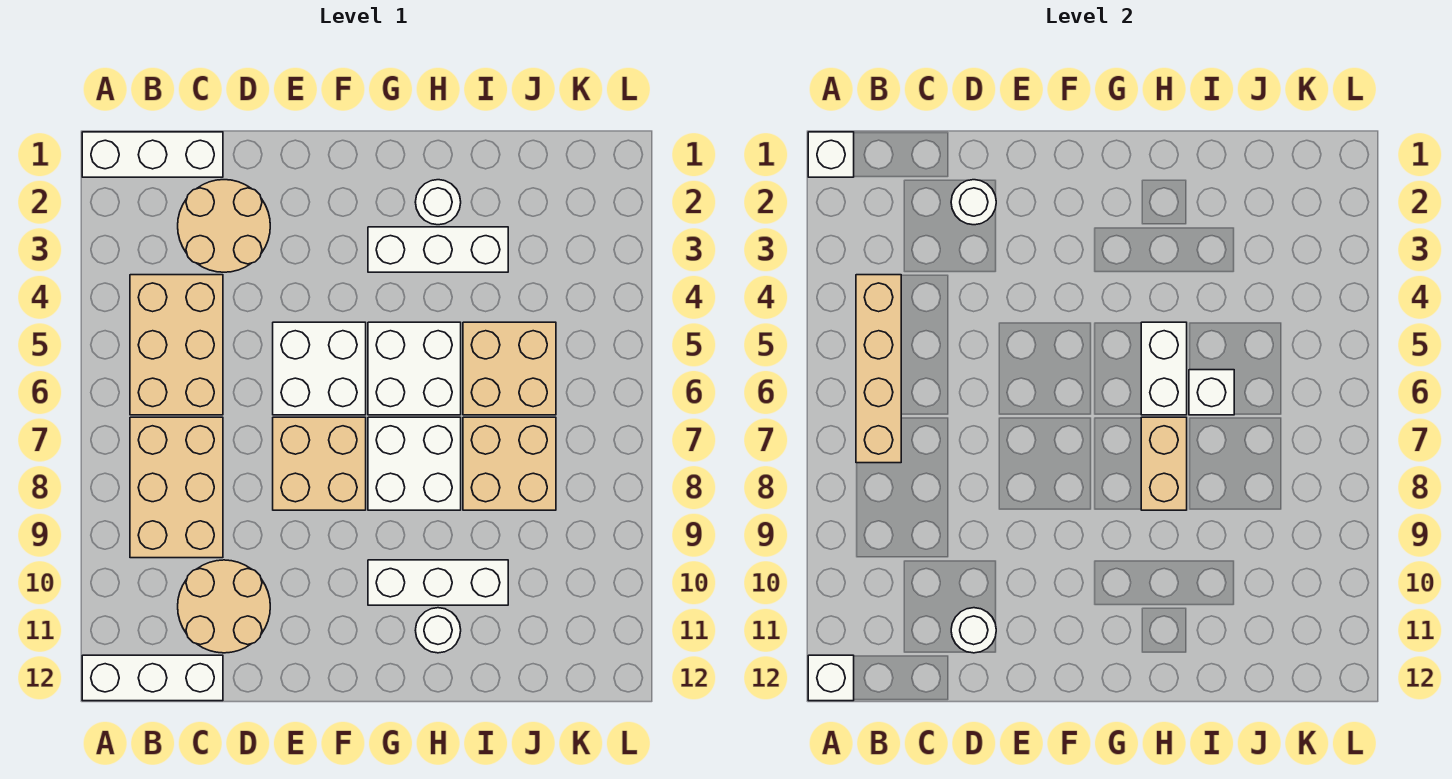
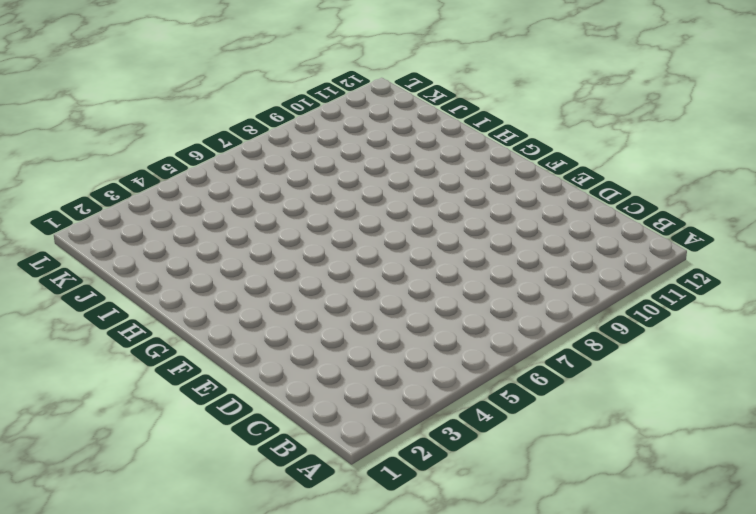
none -> white 1x3 brick [82,132,223,177]
none -> white 1x3 brick [82,655,223,701]
none -> tan 2x3 brick [130,275,223,415]

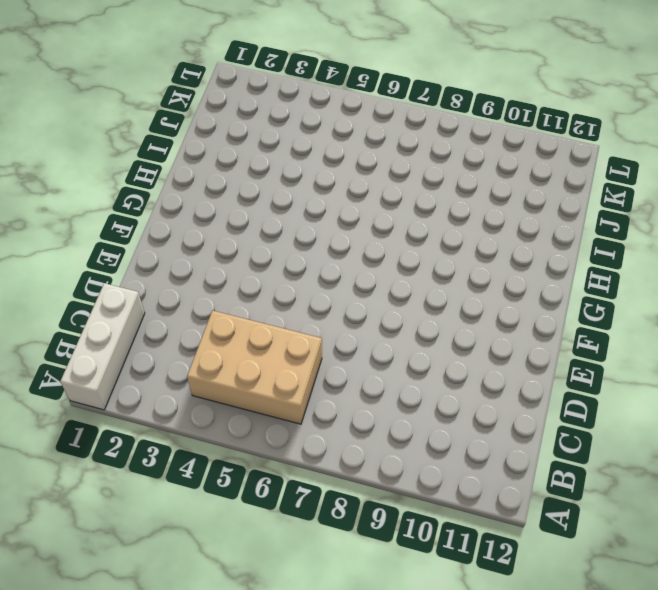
none -> white 1x3 brick [82,655,223,701]
none -> tan 2x3 brick [130,417,223,558]
none -> tan 2x2 round brick [178,180,270,272]

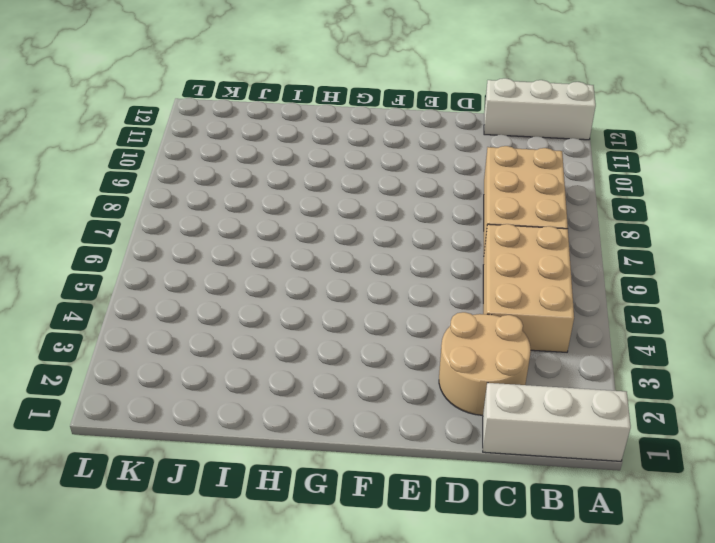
none -> tan 2x2 round brick [178,560,270,653]
none -> white 2x2 brick [273,322,366,415]
none -> tan 2x2 brick [273,417,366,510]

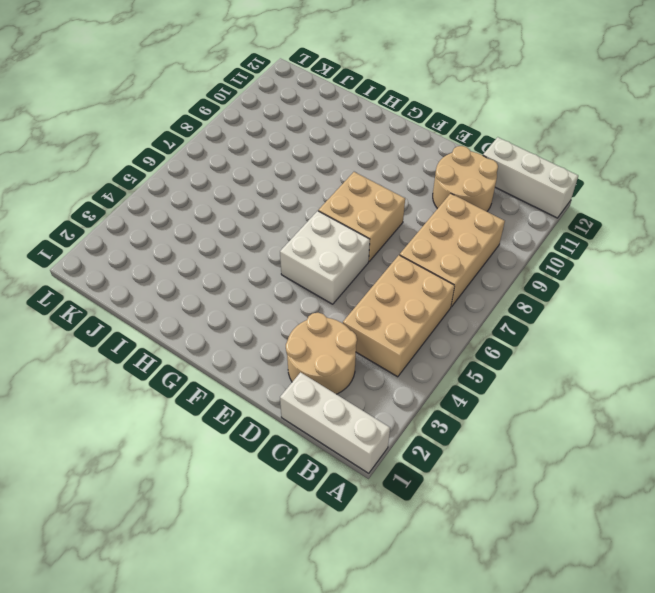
none -> white 1x3 brick [368,227,508,272]
none -> white 2x2 brick [368,322,461,415]
none -> white 2x2 brick [368,417,461,510]

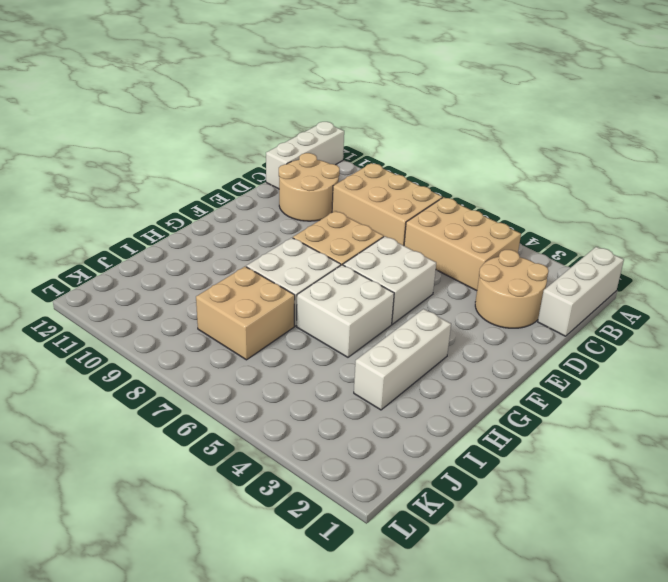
none -> white 1x3 brick [368,560,508,605]
none -> white 1x1 round brick [415,180,461,225]
none -> white 1x1 round brick [415,608,461,653]

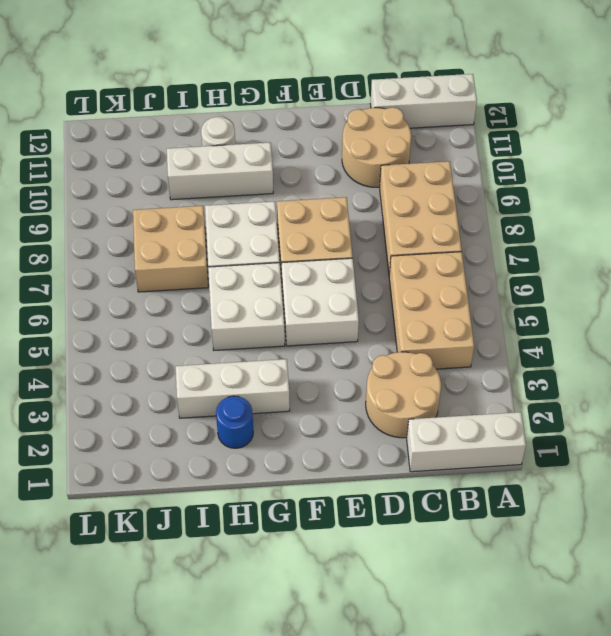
blue 1x1 round brick [216,396,253,448] -> white 1x1 round brick [415,180,461,225]
none -> tan 2x2 brick [463,322,556,415]
none -> white 1x1 brick [808,132,854,177]
none -> white 1x1 brick [808,655,854,701]

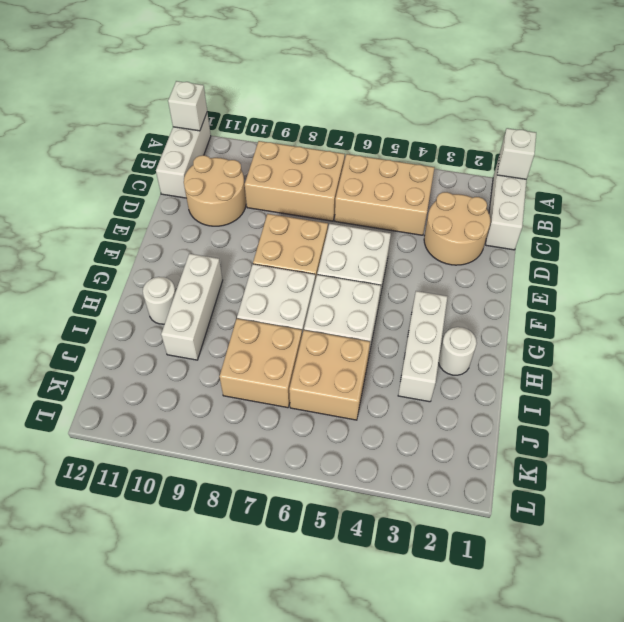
none -> tan 1x4 brick [856,275,901,463]
none -> white 1x1 round brick [951,180,996,225]
none -> white 1x1 round brick [951,608,996,653]

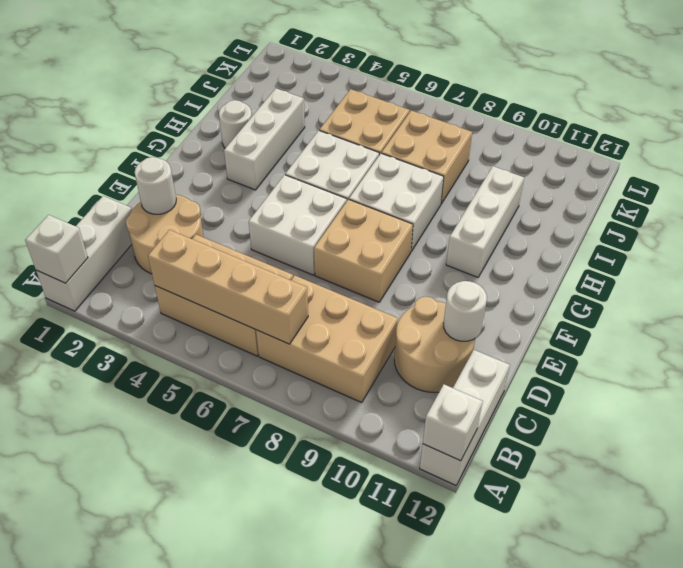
none -> white 1x1 round brick [415,608,461,653]
none -> white 1x2 brick [1141,322,1187,415]
none -> tan 1x2 brick [1141,417,1187,510]

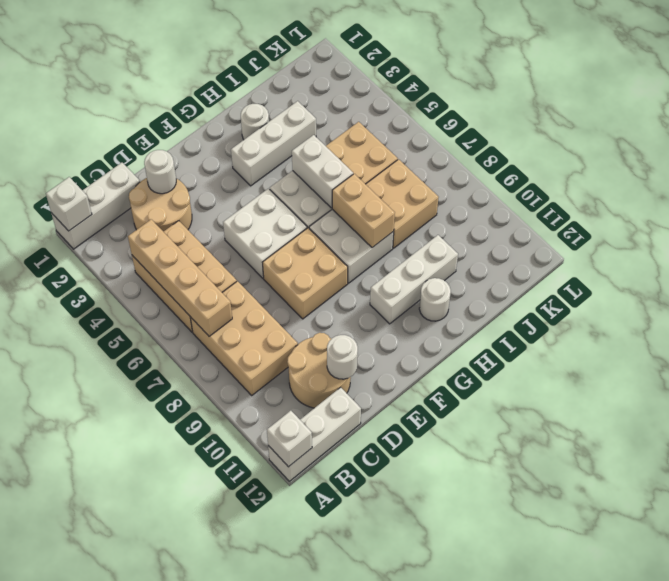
none -> white 1x1 brick [1189,370,1234,415]

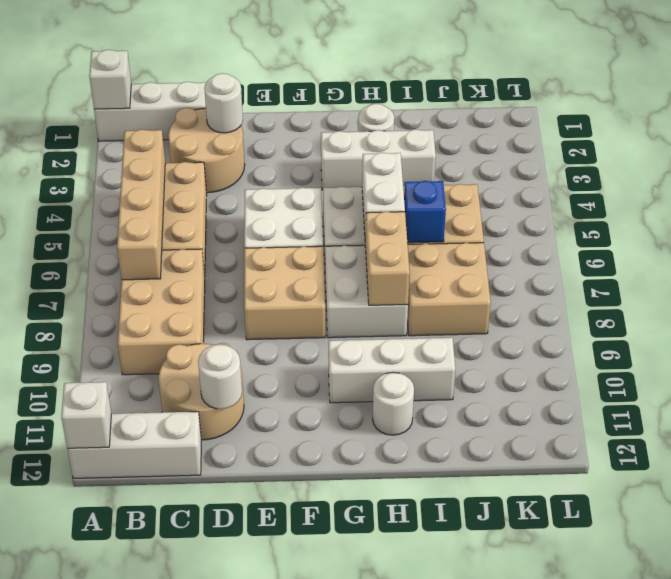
blue 1x1 brick [404,181,446,243] -> white 1x1 brick [1189,370,1234,415]

